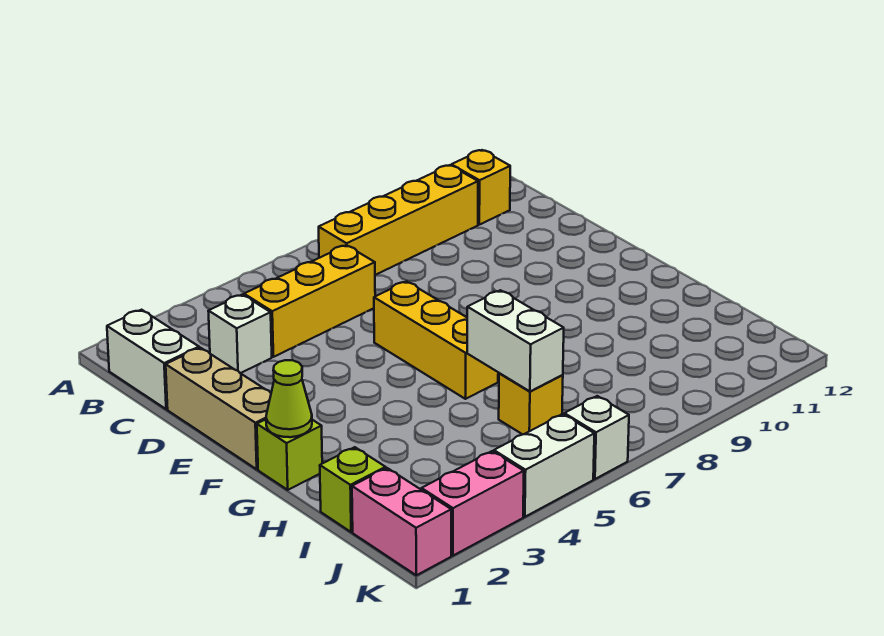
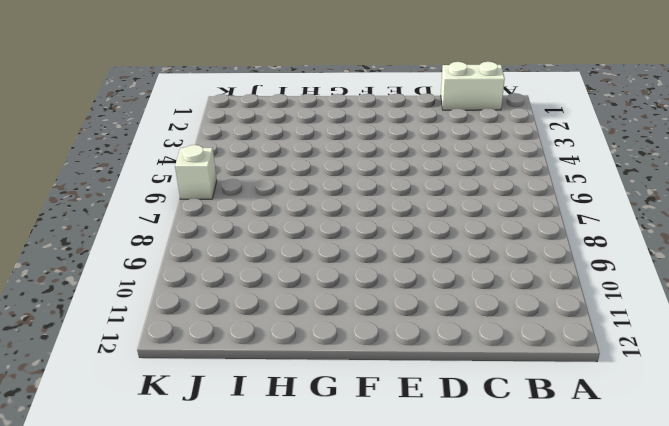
none -> yellow 1x4 brick [319,165,478,275]
none -> yellow 1x1 brick [451,150,510,225]
none -> white 1x1 brick [208,295,272,373]

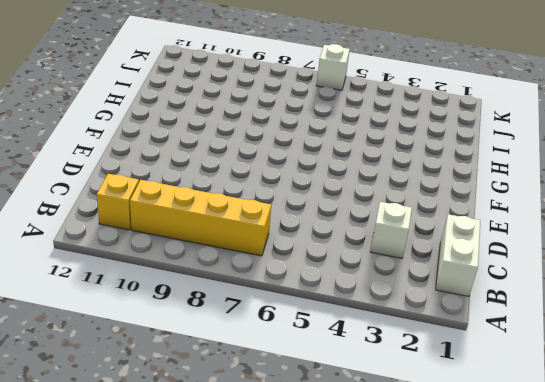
none -> yellow 1x3 brick [244,245,375,357]
none -> tan 1x3 brick [166,348,271,469]
none -> yellow 1x3 brick [374,281,498,399]

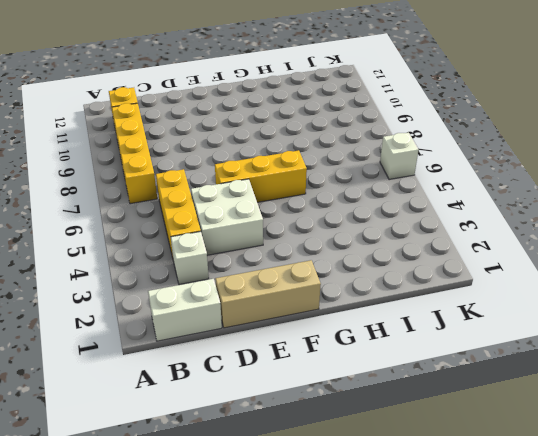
white 2x2 brick [191,179,263,255] -> none
none -> lime 1x1 brick [257,419,322,490]
none -> lime 1x1 brick [320,447,386,532]
none -> yellow 1x1 brick [499,373,563,435]

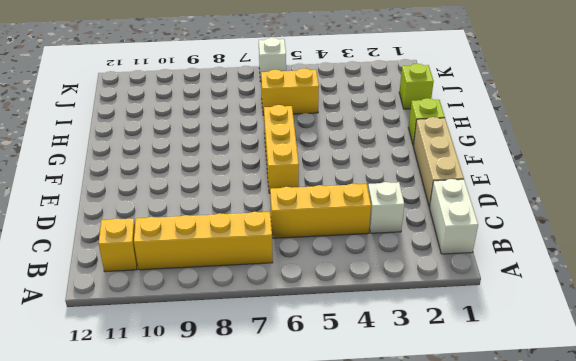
yellow 1x2 brick [261,68,319,115] -> yellow 1x1 brick [499,373,563,435]
none -> pink 1x2 brick [352,468,451,575]
none -> pink 1x2 brick [422,451,524,556]
none -> white 1x2 brick [494,414,594,517]

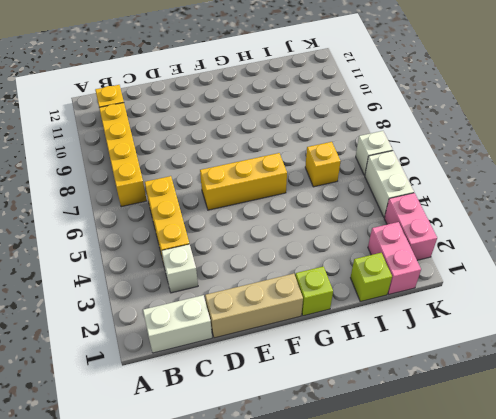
pink 1x2 brick [368,222,421,294] -> pink 1x2 brick turned to [352,468,451,575]
none -> lime 1x1 cone [266,360,312,437]
none -> white 1x2 brick [467,290,564,391]

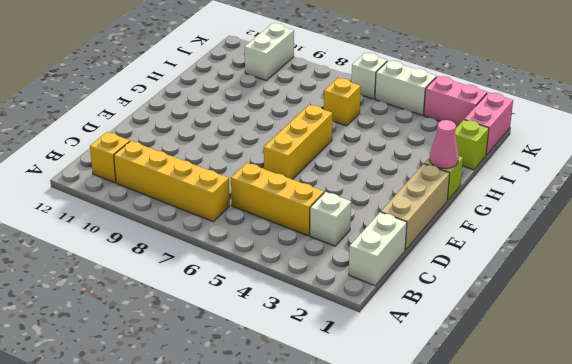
pink 1x1 cone [430,120,459,168] -> lime 1x1 cone [266,360,312,437]
white 1x2 brick [245,23,294,81] -> white 1x2 brick moved to [467,290,564,391]

